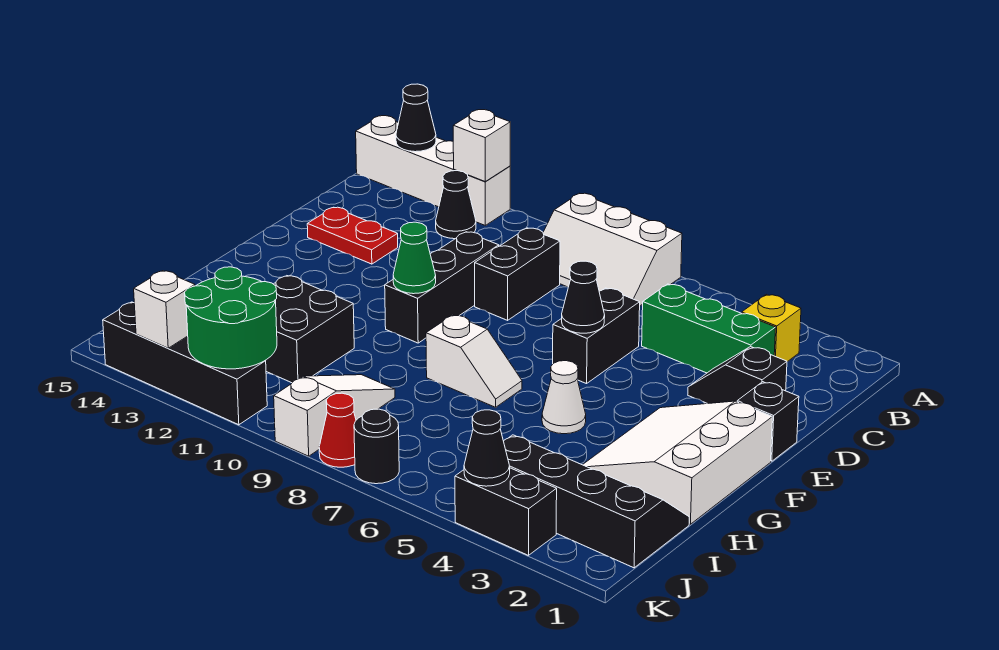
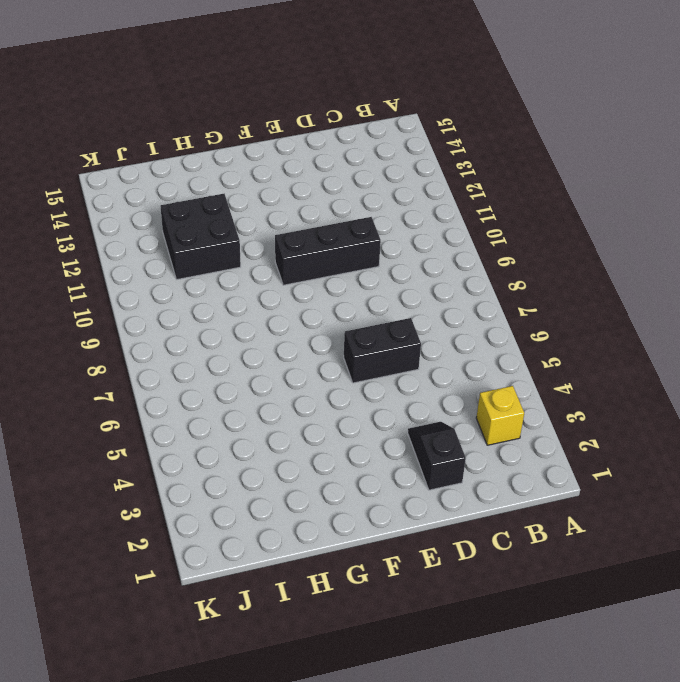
none -> white 2x3 slope [543,193,682,306]
none -> white 1x4 brick [356,116,510,225]
none -> black 1x1 cone [436,171,476,239]

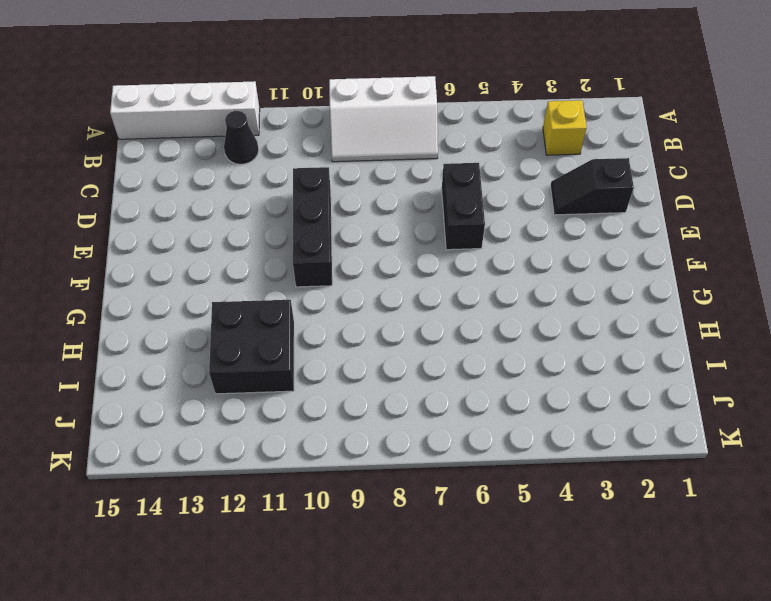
none -> green 1x3 brick [642,284,776,373]
none -> black 1x2 brick [475,228,560,320]
none -> red 1x2 plate [307,207,398,264]

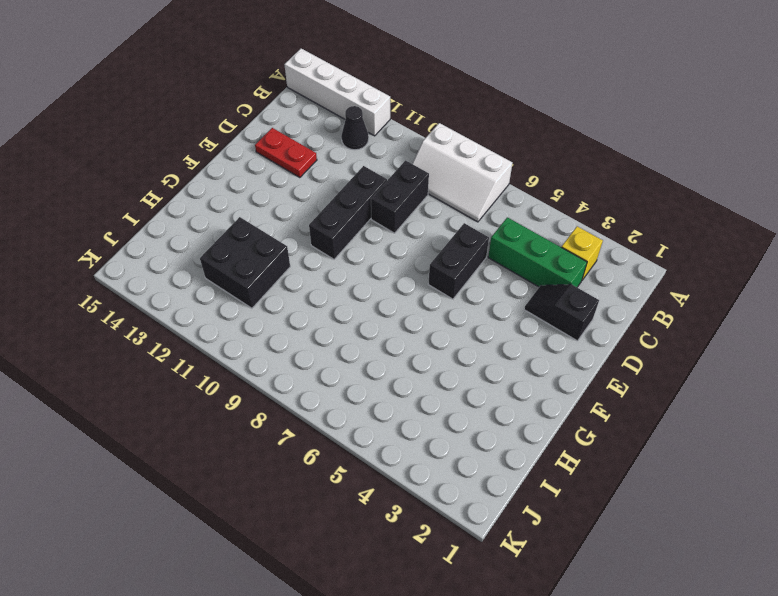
none -> black 1x1 brick [737,382,799,461]
none -> white 3x3 slope [583,401,772,524]
none -> white 1x1 cone [542,361,586,434]

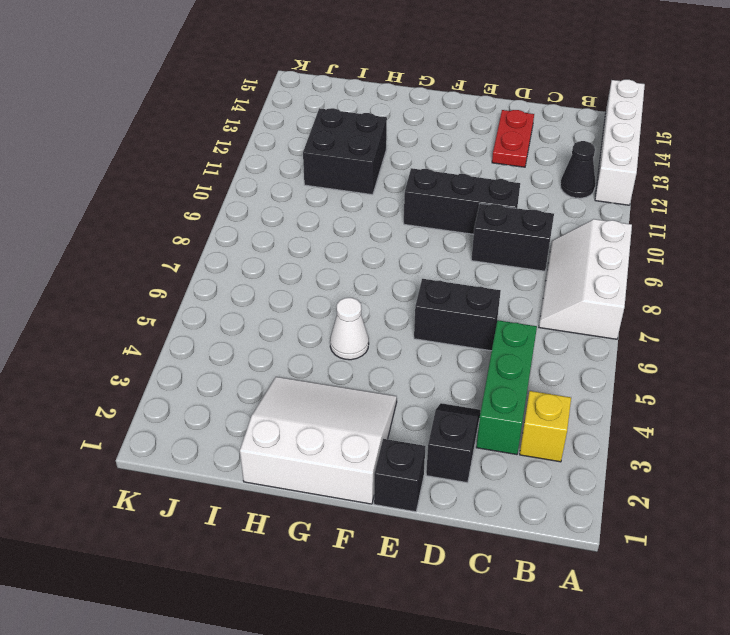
none -> white 1x2 slope [426,315,522,407]
none -> black 2x4 slope [504,435,689,568]
none -> white 1x3 slope [274,375,395,456]

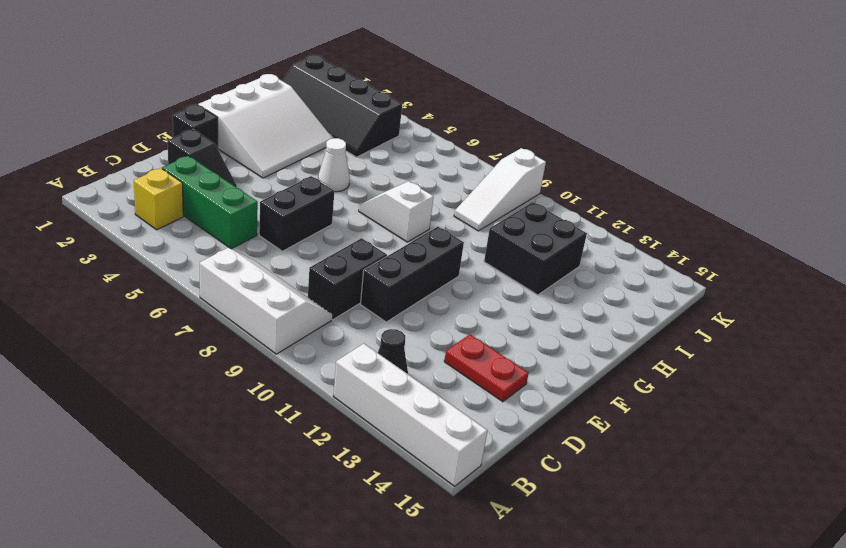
none -> black 1x2 brick [455,468,557,555]
none -> black 1x1 round brick [354,409,399,484]
none -> red 1x1 cone [319,393,356,467]

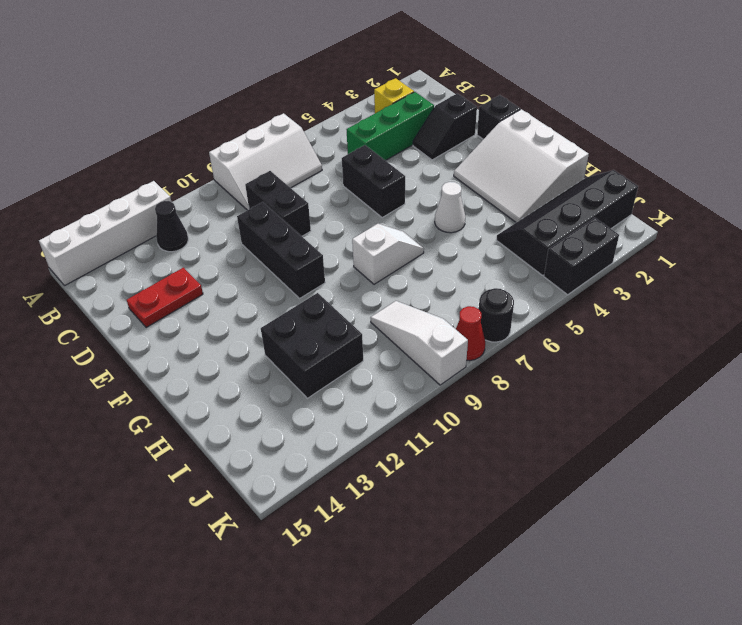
none -> black 1x4 brick [103,302,267,425]
none -> white 1x1 brick [453,110,510,181]
none -> black 1x1 cone [396,84,436,152]

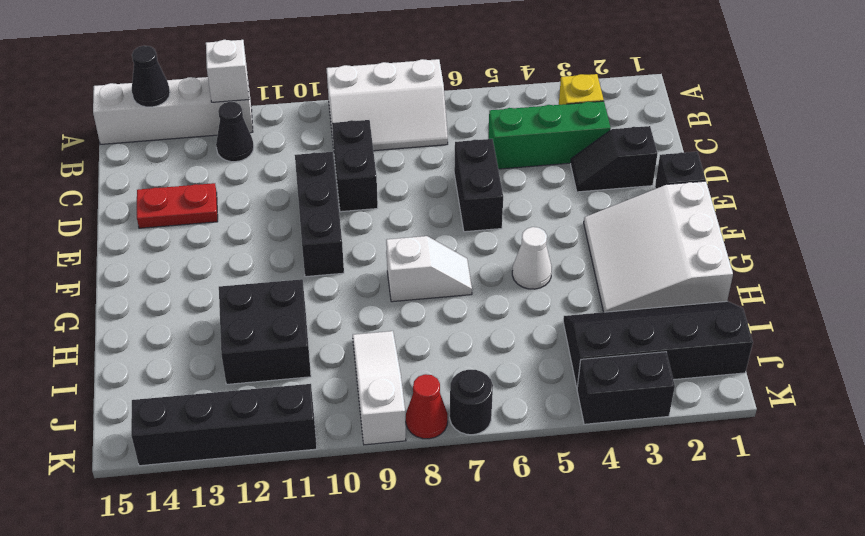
none -> black 1x1 cone [562,261,605,333]
none -> green 1x1 cone [393,222,436,294]
none -> green 2x2 round brick [185,267,277,369]

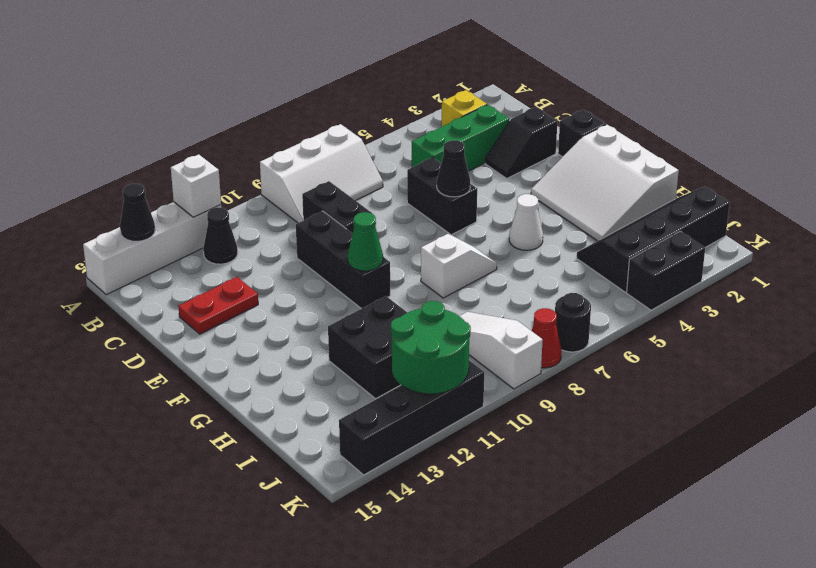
none -> black 1x1 cone [464,410,510,486]
none -> white 1x1 brick [134,271,195,348]

